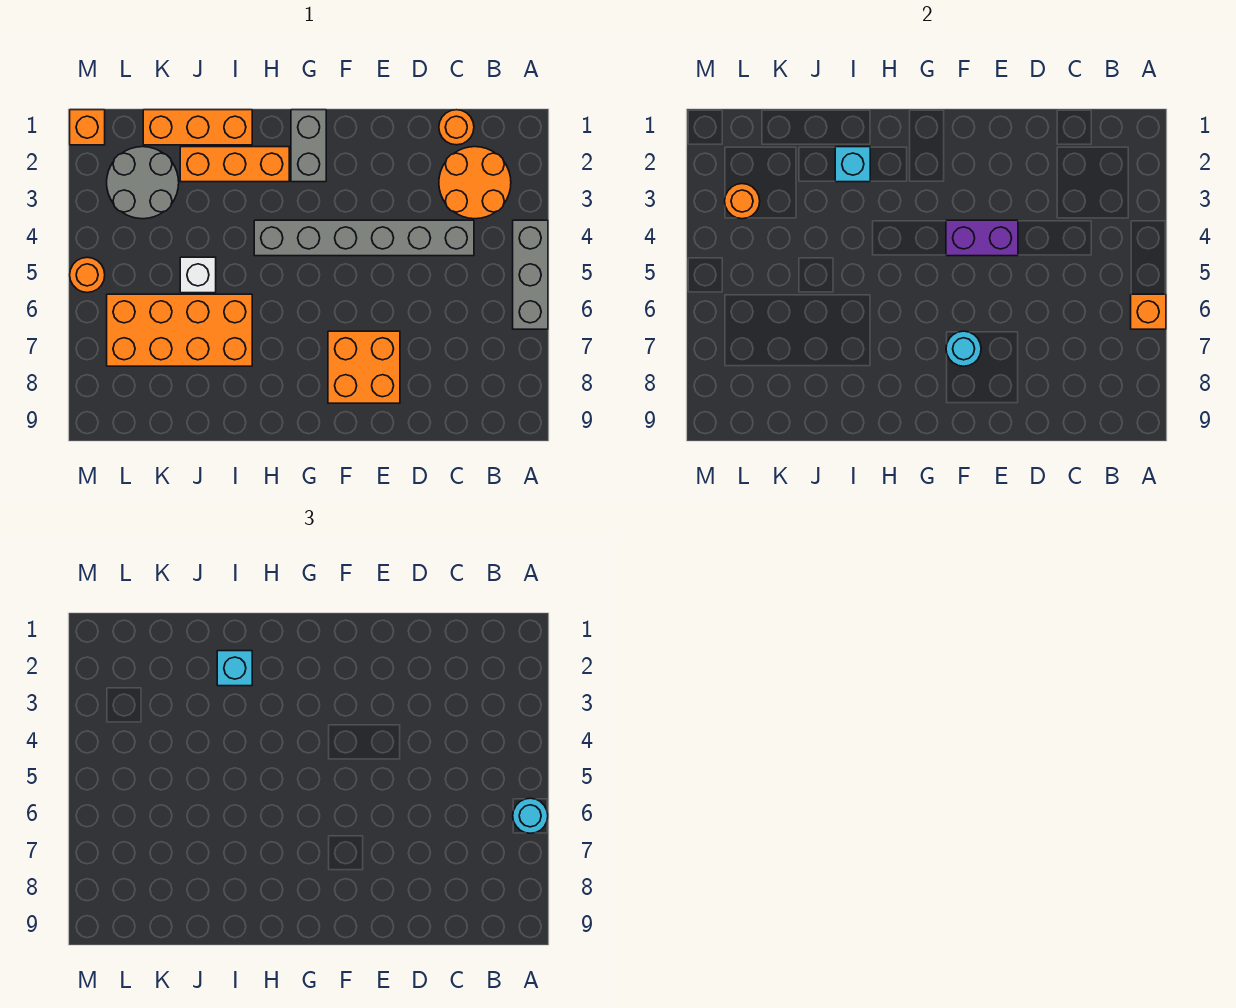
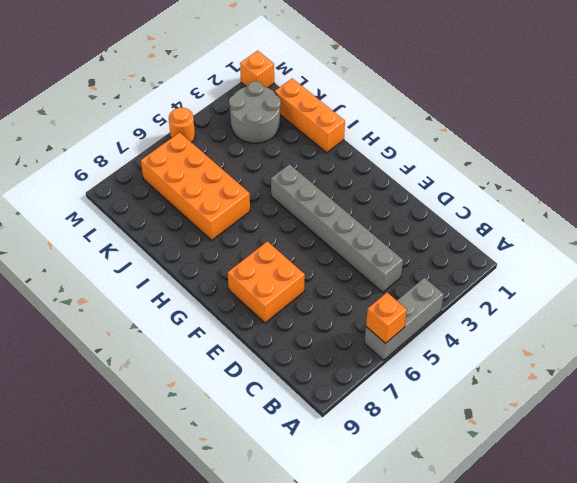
none -> orange 2x2 round brick [439,147,511,219]
none -> orange 1x1 round brick [439,110,474,145]
none -> grey 1x2 brick [291,110,326,182]

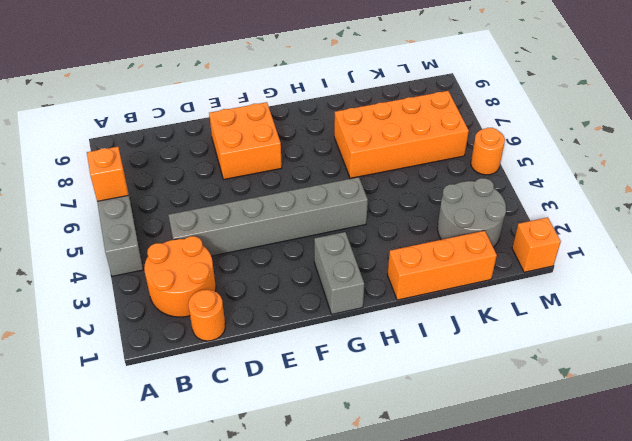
none -> orange 1x3 brick [180,147,289,182]
none -> white 1x1 brick [180,257,216,293]
none -> purple 1x2 brick [946,220,1018,256]

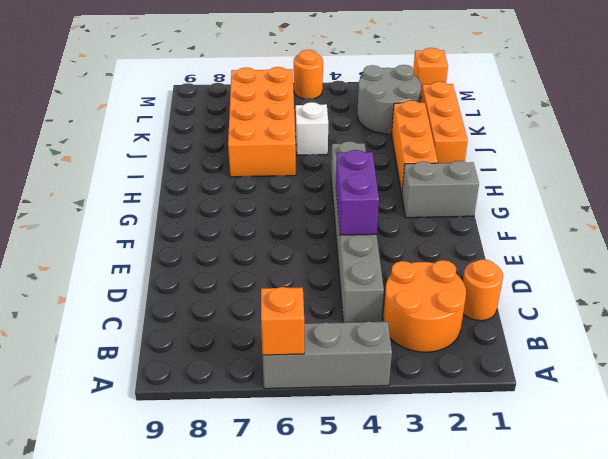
none -> orange 2x2 brick [328,331,400,403]
none -> cyan 1x1 round brick [946,331,981,366]
none -> cyan 1x1 brick [835,147,870,182]

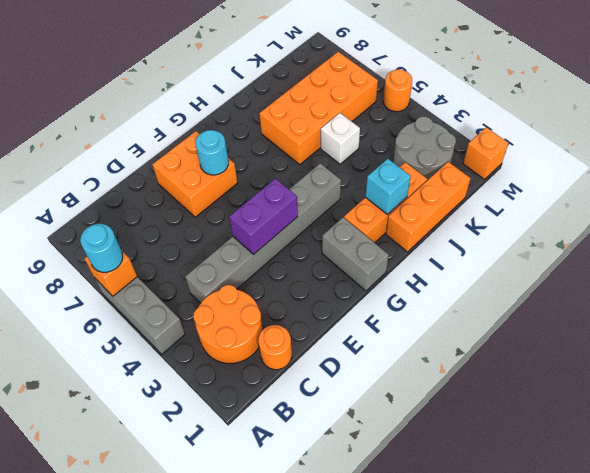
none -> orange 1x1 round brick [725,184,760,219]
none -> cyan 1x1 brick [217,651,252,686]

